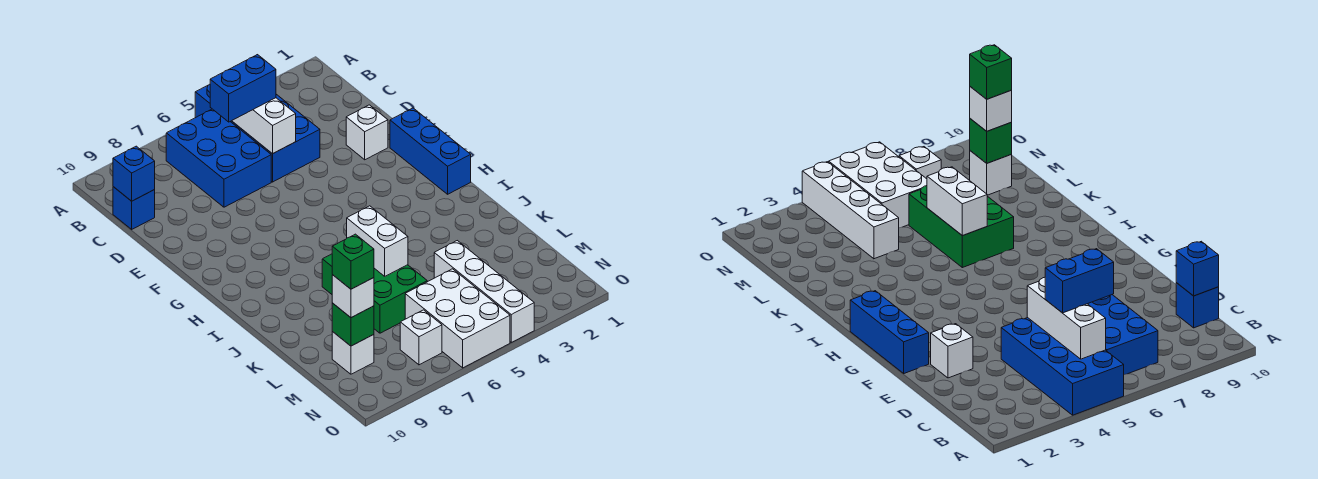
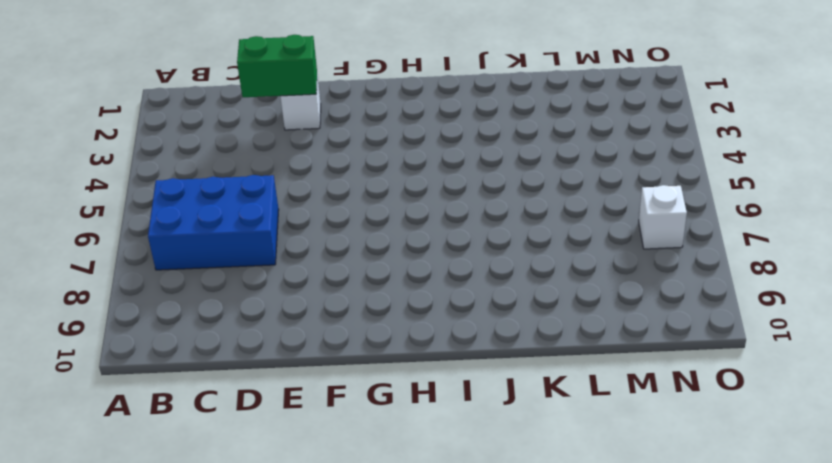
green 1x2 brick [237,35,317,97] -> none
none -> blue 2x4 brick [195,84,320,182]
none -> blue 1x1 brick [113,187,155,229]
none -> blue 1x3 brick [390,108,471,194]

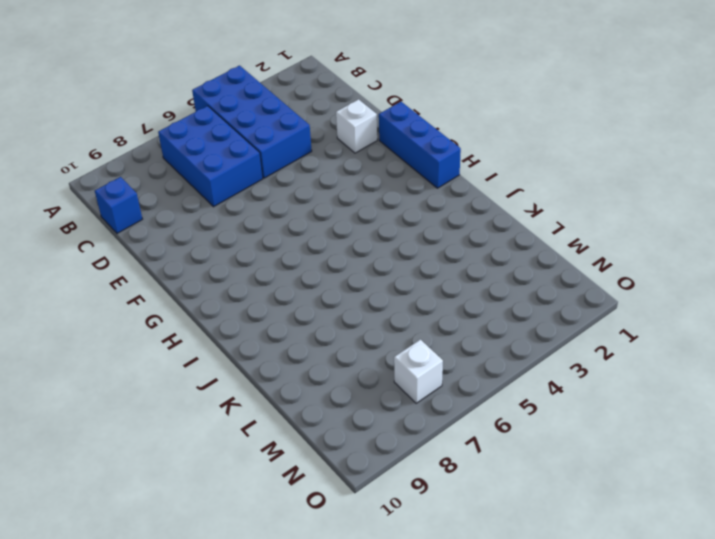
none -> green 2x3 brick [322,254,427,333]
none -> white 1x4 brick [434,241,534,342]
none -> white 2x3 brick [405,269,510,368]

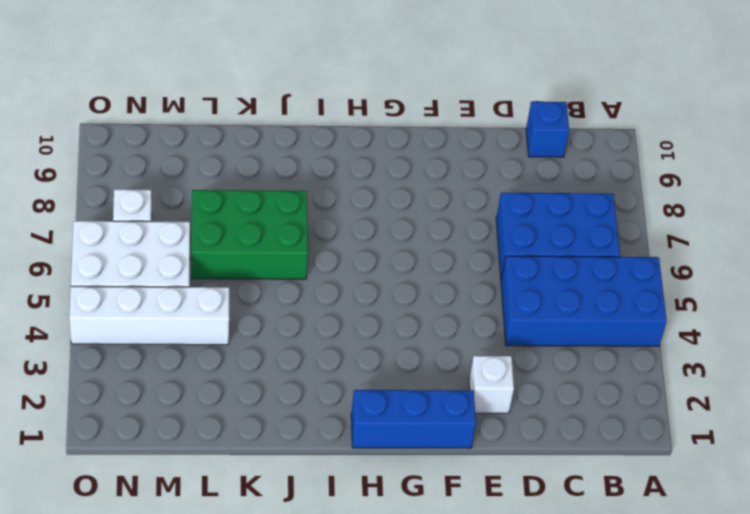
none -> white 1x1 brick [332,332,374,374]
none -> white 1x3 brick [232,98,296,154]
none -> blue 1x1 brick [113,146,155,201]

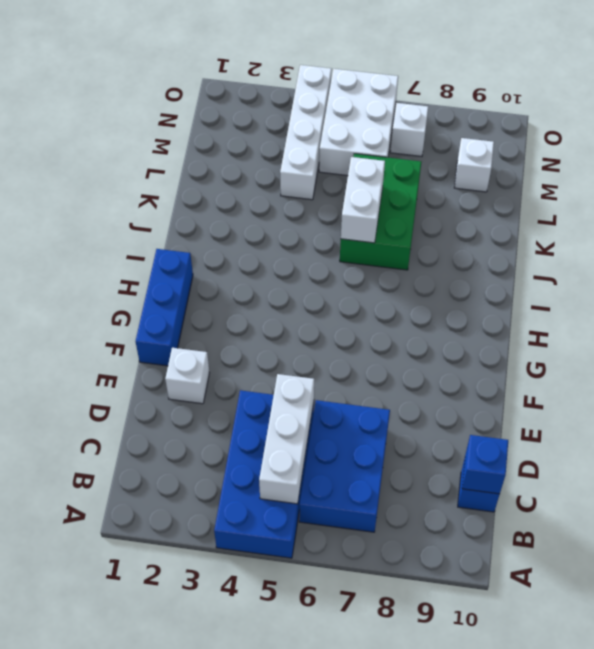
none -> green 1x1 brick [332,303,374,346]
none -> blue 1x2 brick [210,55,276,122]
none -> white 1x1 brick [332,275,374,318]

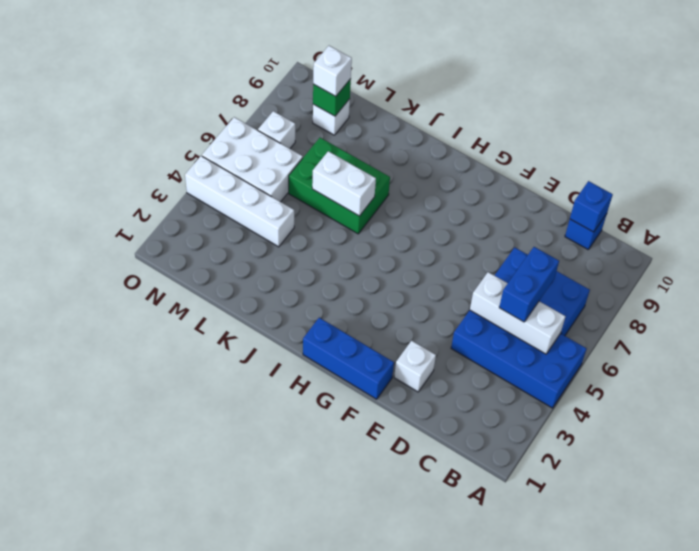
none -> green 1x1 brick [332,234,374,289]

